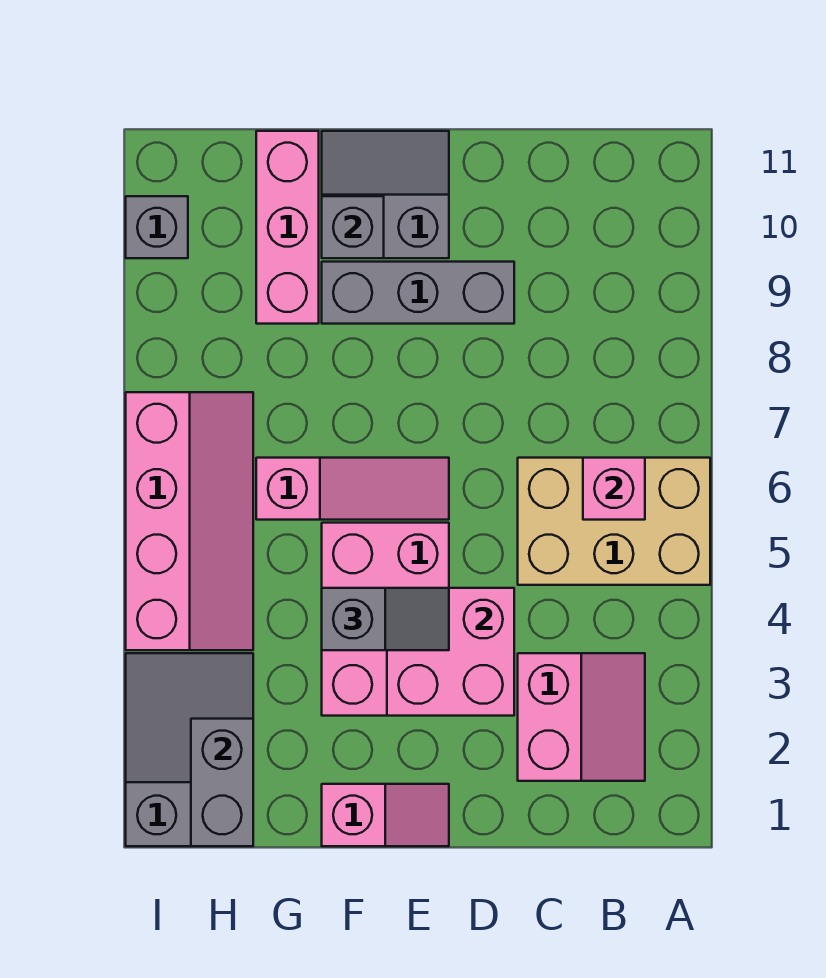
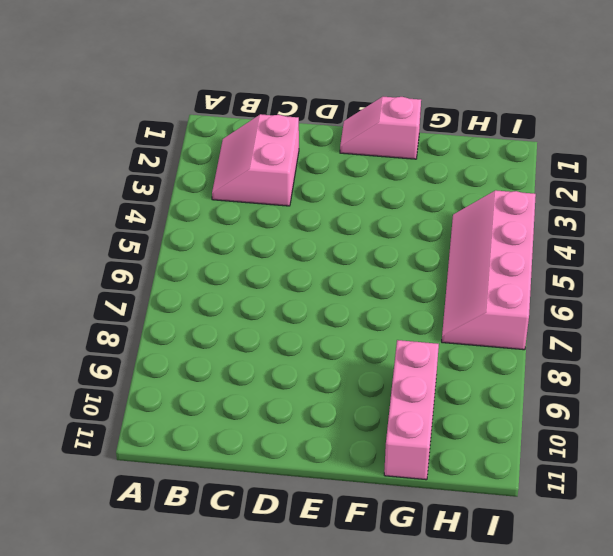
none -> tan 2x3 brick [518,458,710,585]
none -> grey 1x3 brick [322,262,514,324]
none -> pink 2x3 brick [322,523,449,716]

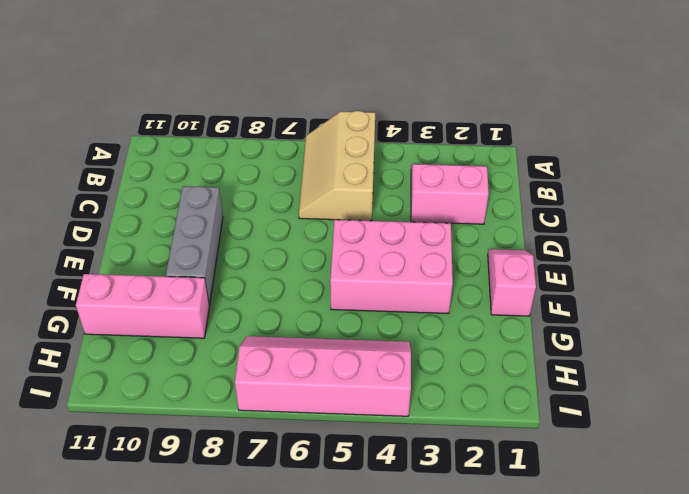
tan 2x3 slope [299,111,375,221] -> tan 2x3 brick [518,458,710,585]
none -> pink 1x3 slope [256,458,449,520]
none -> grey 2x2 slope [322,131,449,258]
none -> grey 2x3 slope [126,653,253,846]

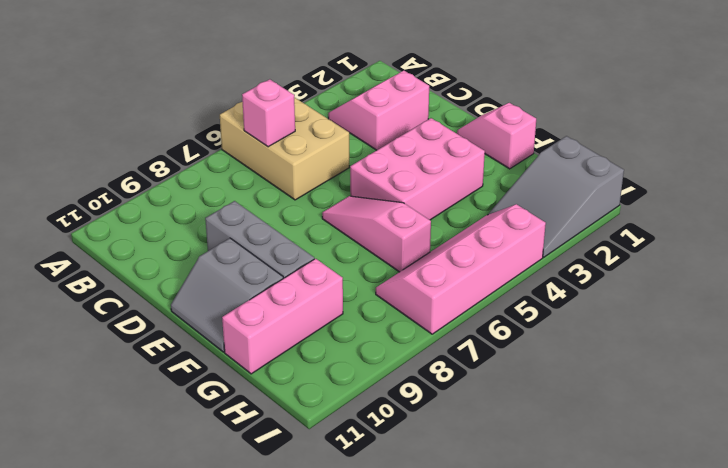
none -> grey 1x1 brick [126,196,188,258]
none -> pink 2x2 brick [387,588,514,716]
none -> grey 1x1 brick [322,196,384,258]

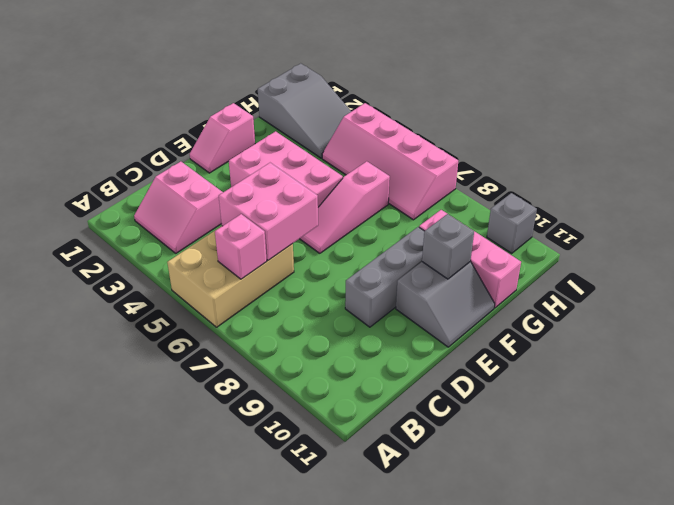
pink 2x2 brick [219,163,318,260] -> pink 2x2 brick moved to [387,588,514,716]
none -> grey 1x2 brick [191,719,253,846]
none -> grey 1x2 slope [322,588,449,650]

